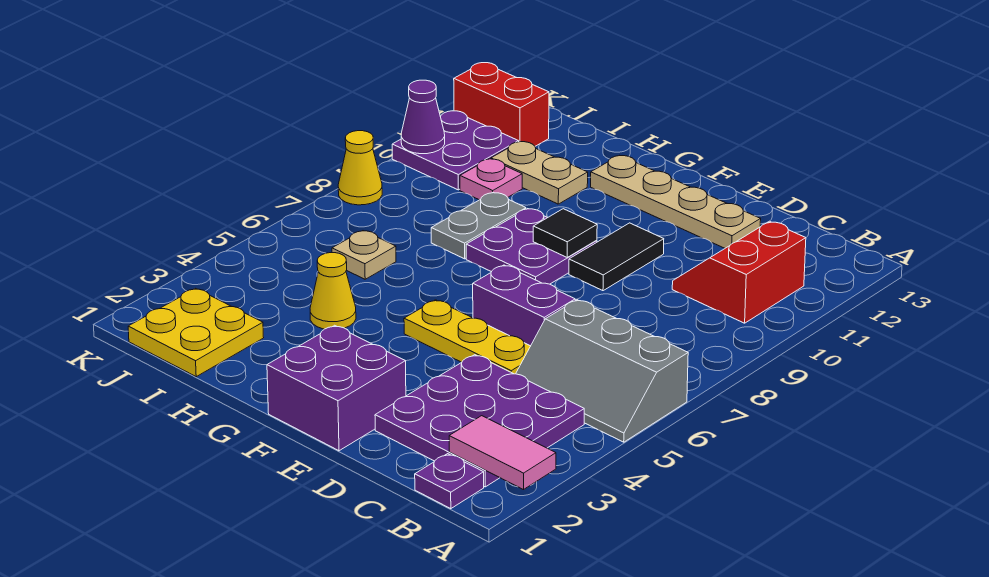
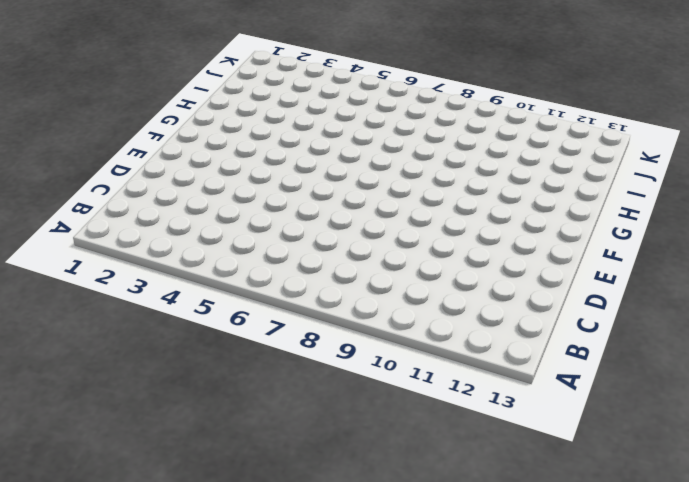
none -> grey 2x3 slope [516,300,688,442]
none -> purple 1x1 plate [415,454,484,509]
none -> purple 3x3 plate [375,355,584,487]

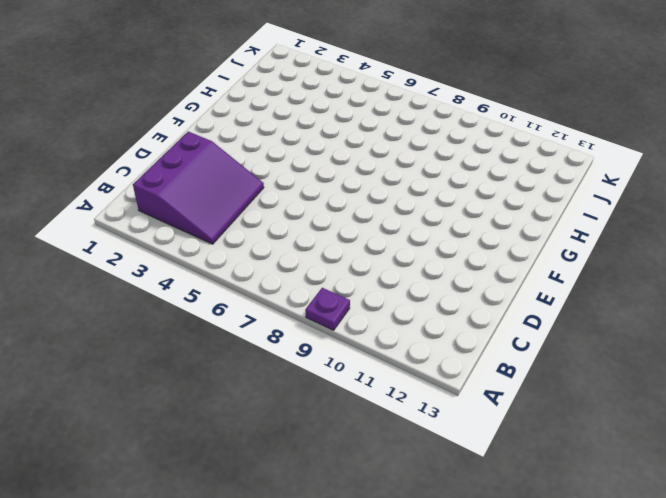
purple 1x1 plate [305,288,350,330] -> purple 1x1 plate moved to [415,454,484,509]
purple 3x3 slope [133,132,264,244] -> purple 3x3 plate [375,355,584,487]
none -> grey 2x3 slope [516,300,688,442]
none -> red 2x2 slope [672,221,806,323]
none -> yellow 1x3 plate [404,300,530,374]

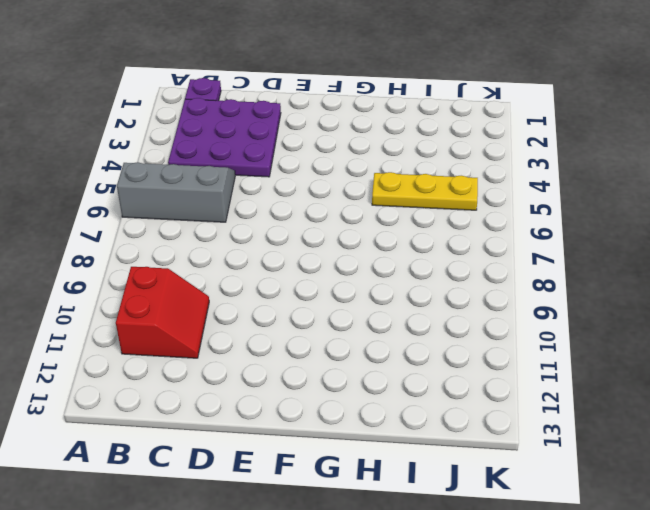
yellow 1x3 plate [372,172,478,210] -> yellow 1x3 plate moved to [404,300,530,374]
none -> purple 1x2 brick [473,265,575,346]
none -> tan 1x4 plate [591,155,761,248]
none -> purple 2x2 brick [267,325,406,451]

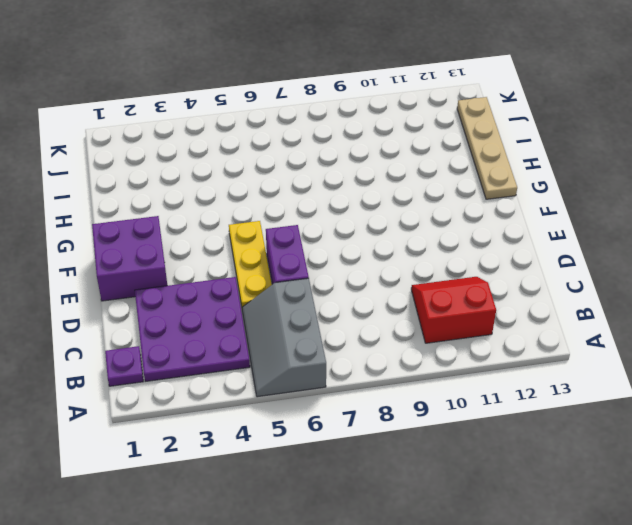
tan 1x4 plate [457,97,517,199] -> tan 1x4 plate moved to [591,155,761,248]
none -> black 1x2 tile [569,223,664,291]
none -> purple 2x2 plate [466,209,597,284]
none -> yellow 1x1 cone [310,253,356,329]

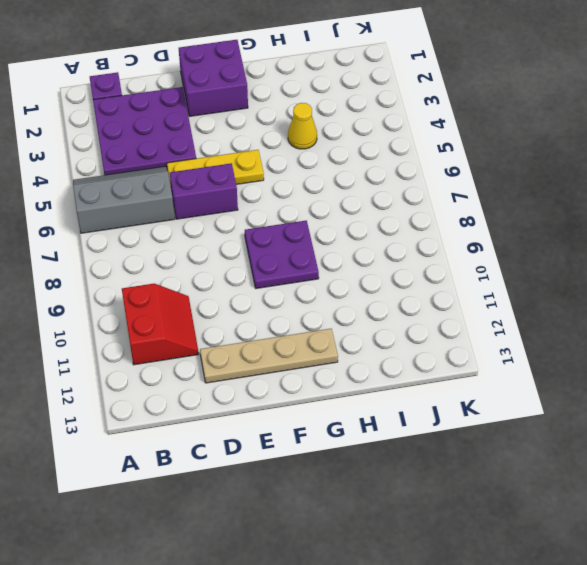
none -> black 1x2 tile [569,223,664,291]
none -> grey 1x2 plate [431,193,526,259]
none -> tan 1x2 plate [491,142,588,204]

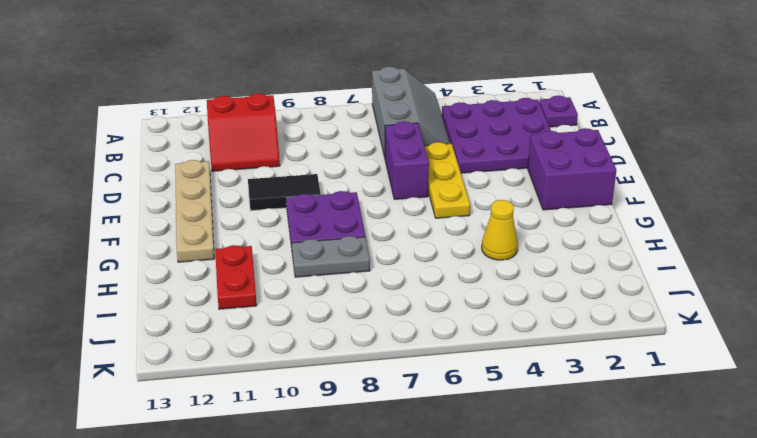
red 1x2 plate [215,245,257,309] -> tan 1x2 plate [491,142,588,204]
none -> yellow 2x2 plate [128,288,264,377]
none -> tan 1x1 plate [332,231,396,279]
none -> pink 1x1 plate [460,159,522,200]

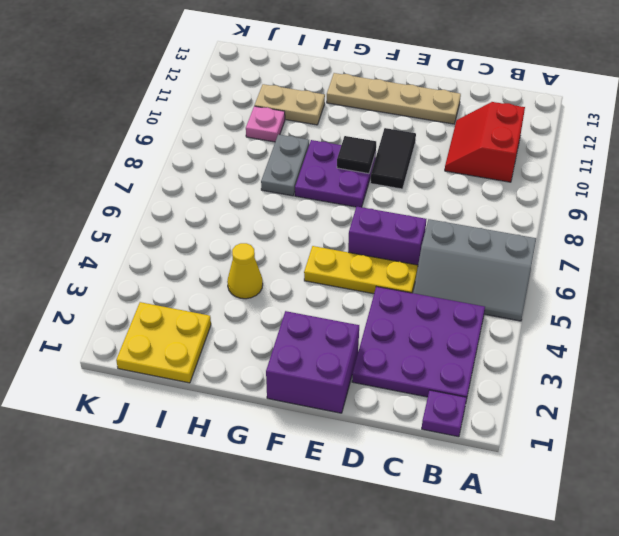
none -> tan 1x1 plate [332,231,396,279]
none -> purple 2x2 plate [392,111,519,190]
none -> red 1x2 brick [454,63,549,146]

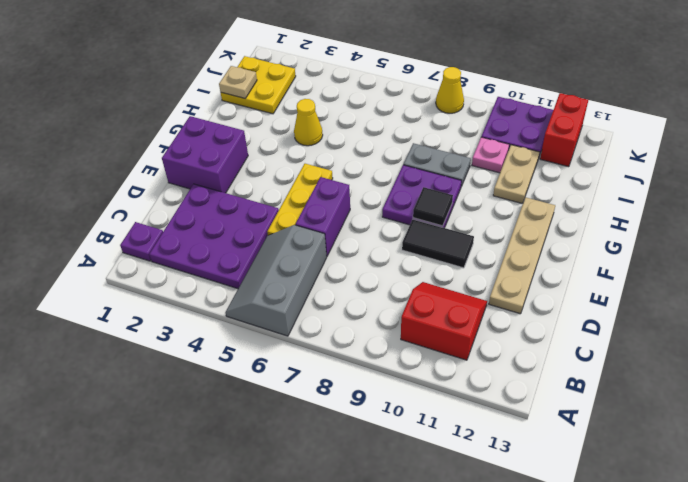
tan 1x1 plate [219,66,257,98] -> tan 1x1 plate moved to [332,231,396,279]
none -> pink 1x2 tile [449,416,556,490]
none -> purple 1x1 cone [401,80,445,154]

